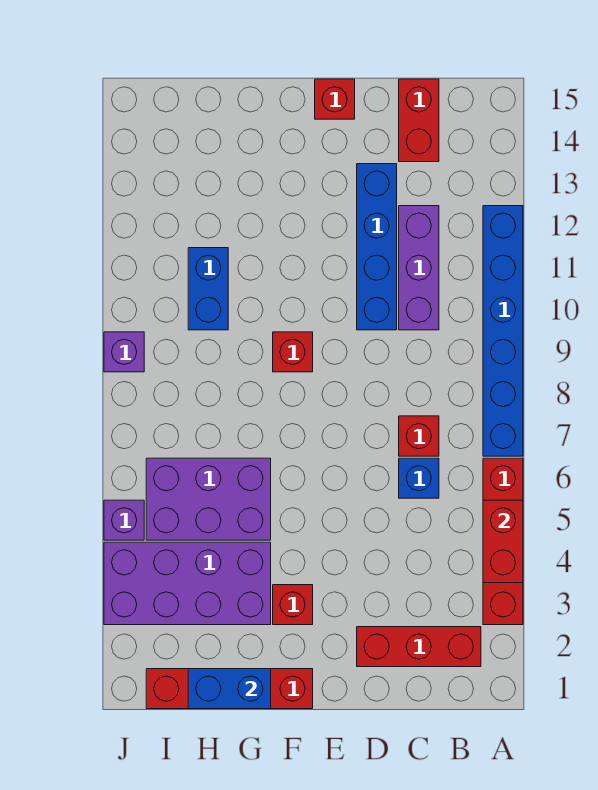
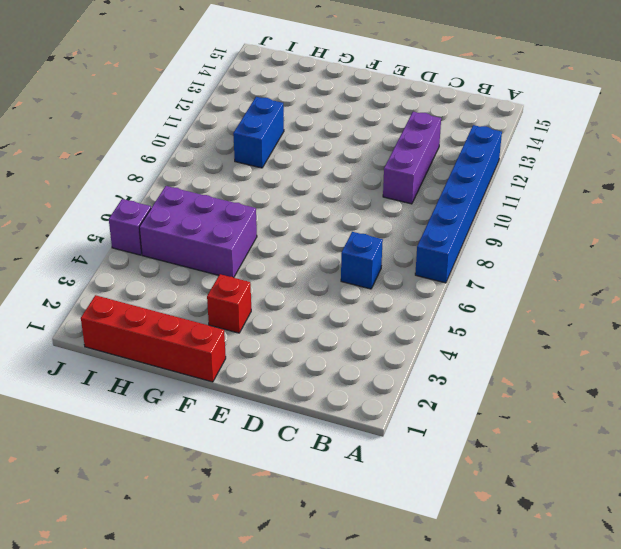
none -> red 1x4 brick [483,458,523,625]
none -> red 1x3 brick [357,627,481,667]
none -> red 1x1 brick [399,416,439,456]

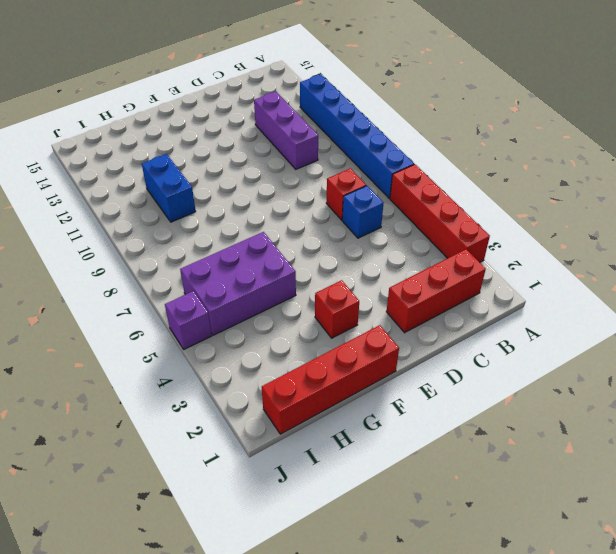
none -> red 1x2 brick [399,79,439,162]
none -> blue 1x4 brick [357,164,397,330]
none -> red 1x1 brick [315,79,355,119]

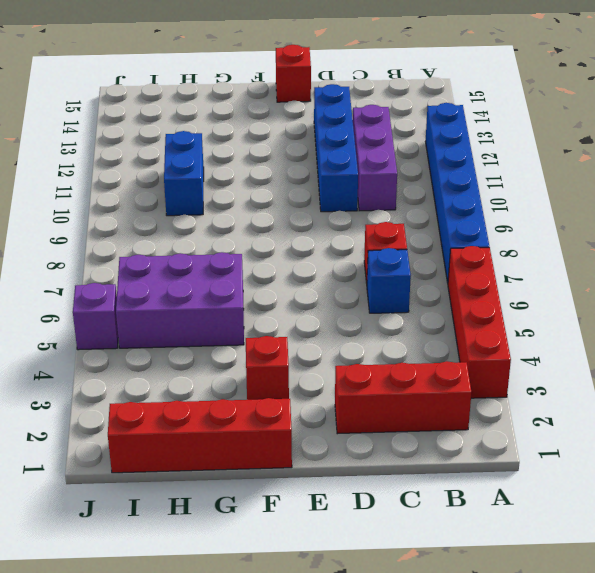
none -> red 1x2 brick [399,79,439,162]
none -> red 1x1 brick [273,332,313,372]
none -> purple 2x4 brick [104,542,271,625]

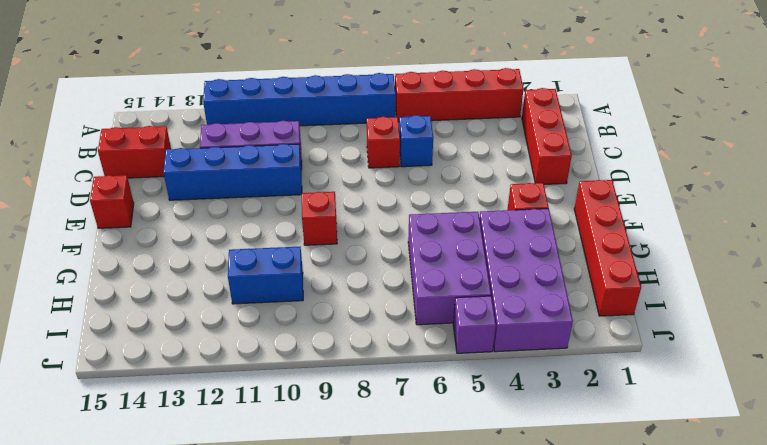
none -> purple 1x1 brick [104,332,144,372]
none -> red 1x2 brick [483,500,523,583]
none -> blue 1x2 brick [188,669,271,709]

